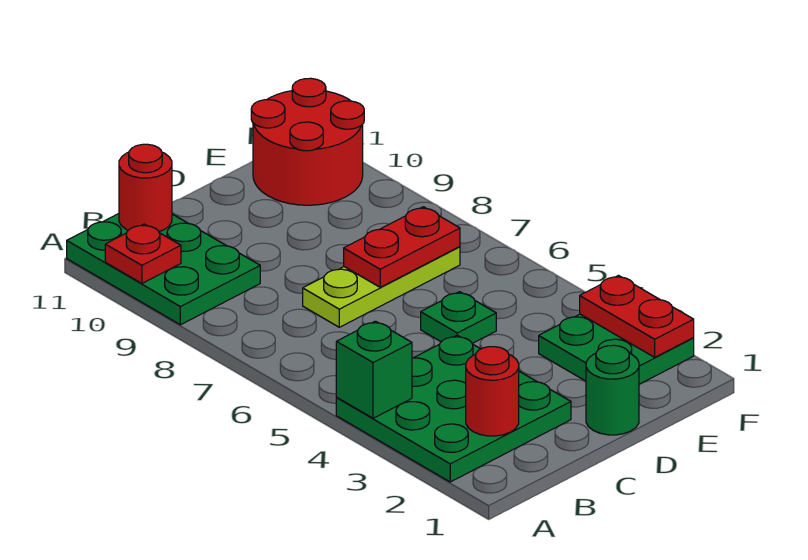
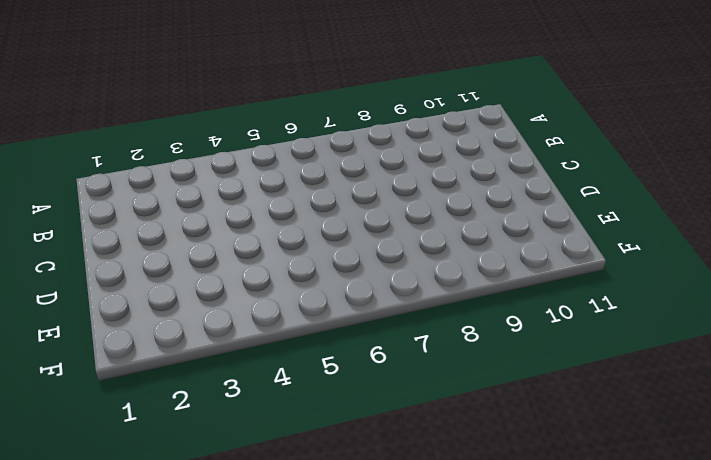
none -> green 3x3 plate [336,335,571,482]
none -> green 2x3 plate [67,214,260,325]
none -> lime 1x3 plate [303,247,460,327]

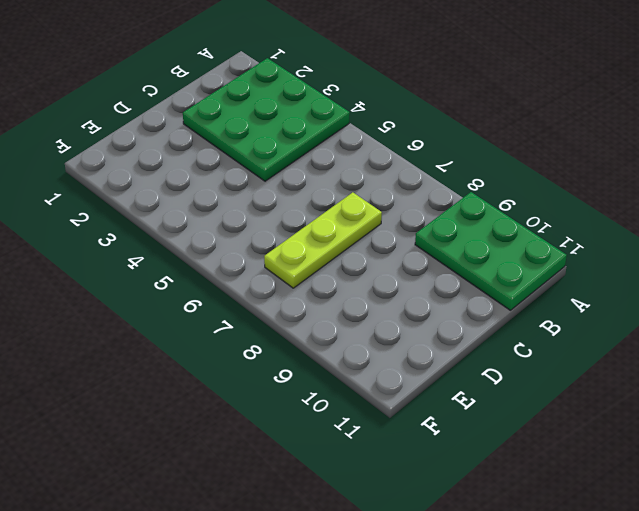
none -> green 1x1 round brick [586,345,639,435]
none -> green 1x1 plate [421,292,496,343]
none -> green 2x2 plate [539,314,694,384]

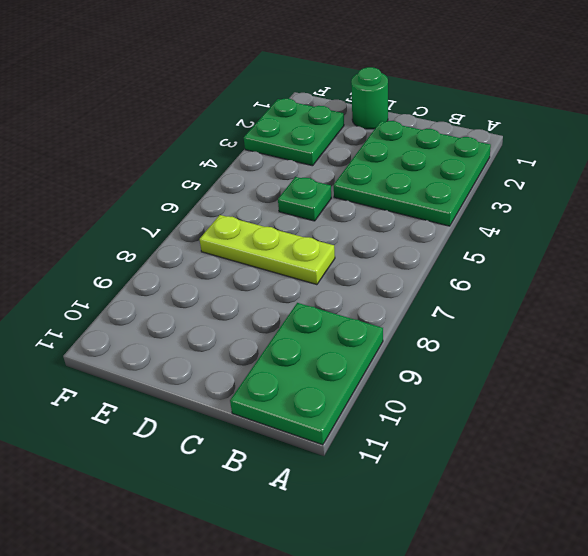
none -> red 2x2 round brick [251,78,364,205]
none -> green 1x1 brick [336,321,412,418]
none -> red 1x1 plate [105,224,181,283]

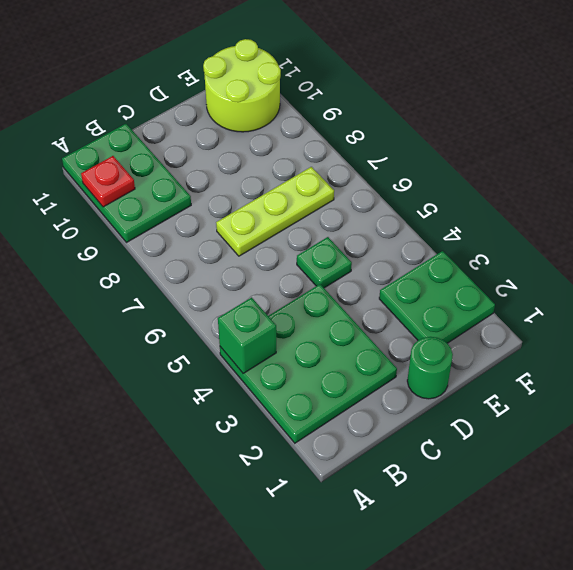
lime 2x2 round brick [203,39,281,132] -> red 2x2 round brick [251,78,364,205]
none -> red 1x1 round brick [466,347,519,436]
none -> red 1x1 round brick [119,144,172,232]
none -> red 1x2 plate [344,207,460,287]

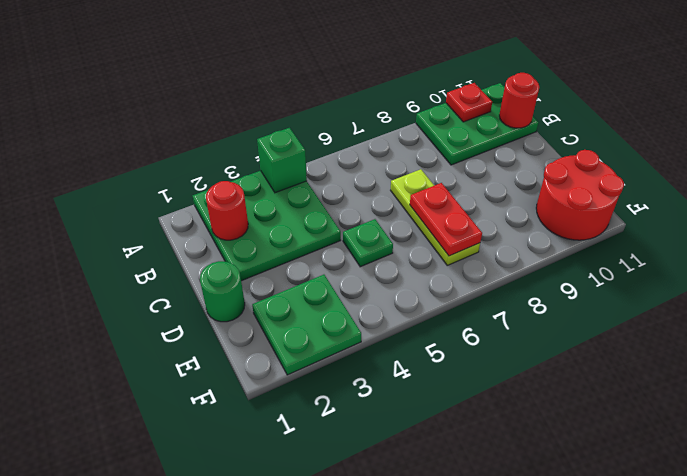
none -> red 1x2 plate [580,275,694,357]

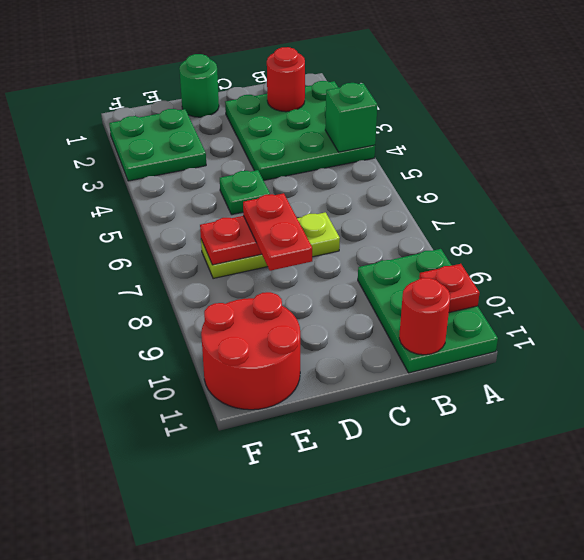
red 1x2 plate [243,193,312,271] -> red 1x2 plate moved to [580,275,694,357]

